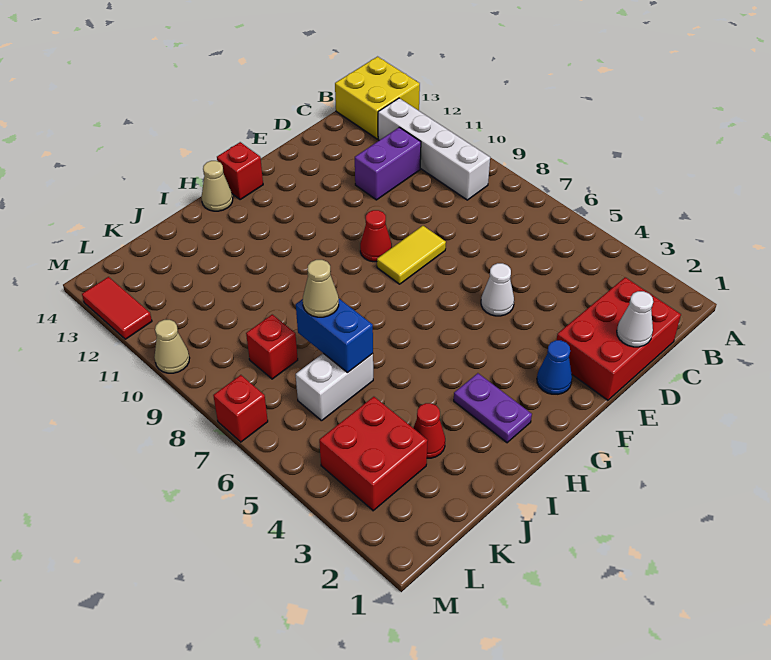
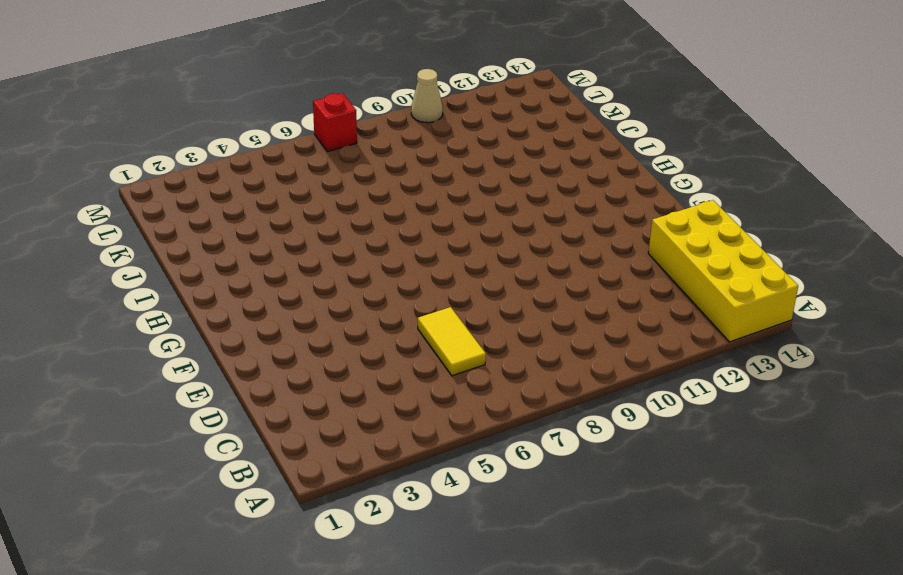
yellow 2x4 brick [648,200,798,342] -> yellow 2x2 brick [335,57,420,139]
yellow 1x2 tile [418,307,486,376] -> yellow 1x2 tile moved to [377,226,446,284]
none -> white 1x4 brick [378,98,490,200]
none -> red 2x3 brick [557,277,681,400]
none -> purple 1x2 brick [355,127,421,200]

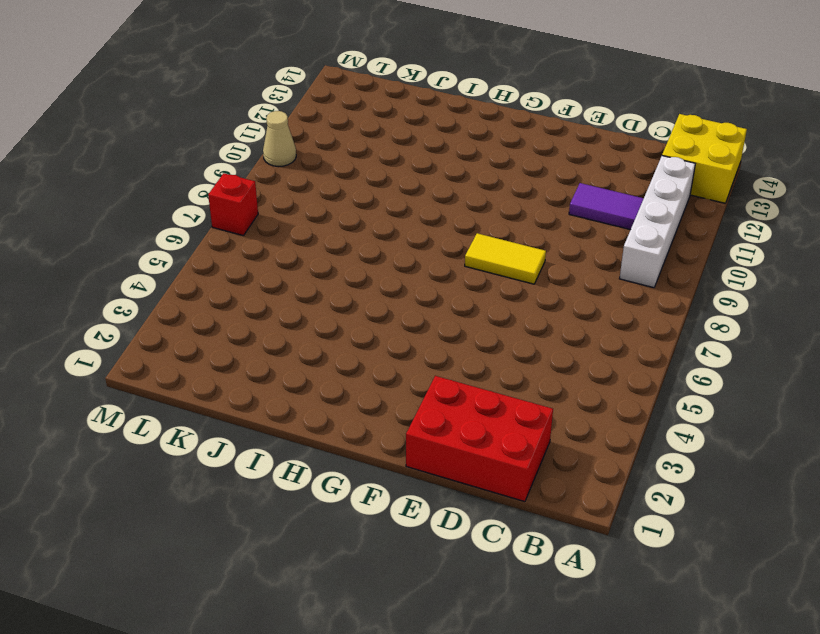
purple 1x2 tile [569,183,644,230] -> purple 1x2 brick [355,127,421,200]
none -> white 1x1 cone [481,263,514,316]
none -> blue 1x1 cone [537,340,572,394]
none -> red 1x1 cone [360,210,392,262]

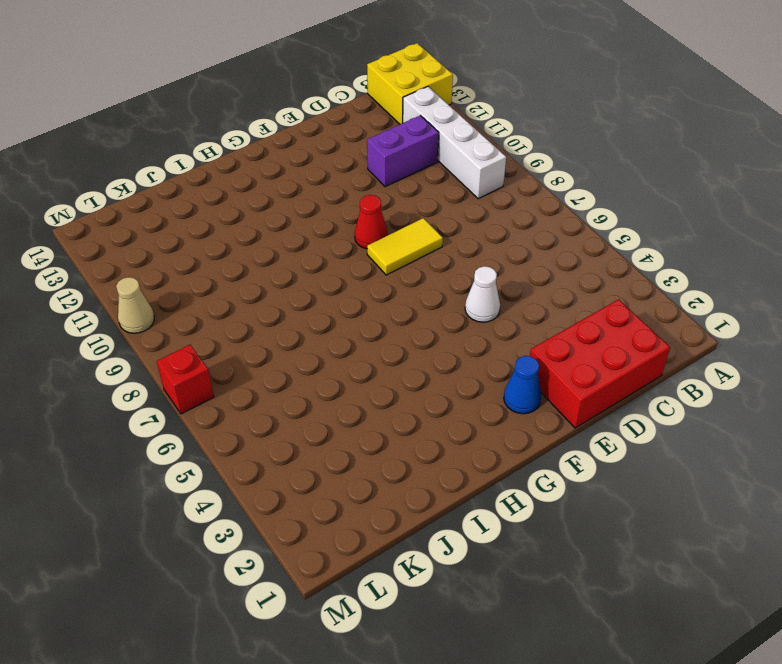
none -> red 1x1 brick [217,142,263,199]
none -> purple 1x2 plate [454,373,532,443]
none -> tan 1x1 cone [201,161,233,211]

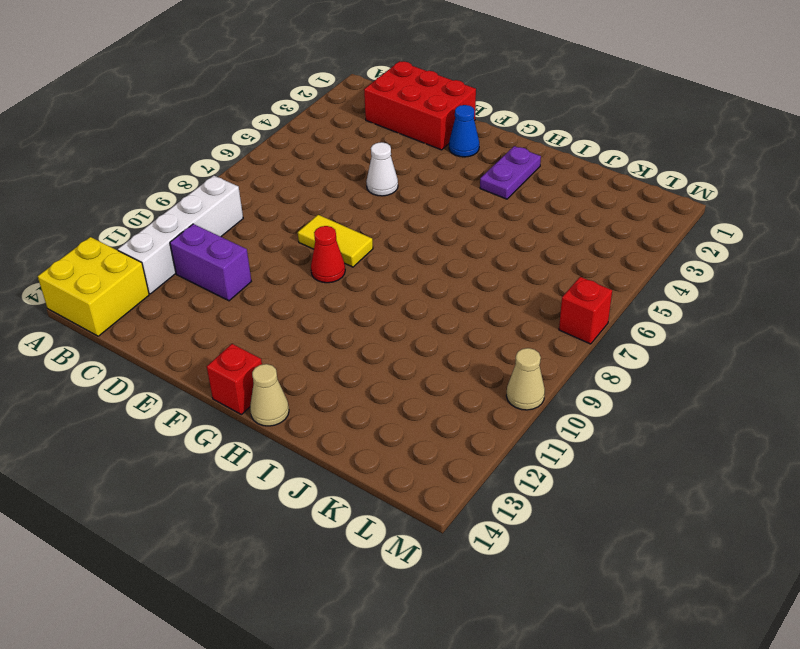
none -> red 1x1 cone [413,403,445,458]
none -> white 1x2 brick [296,353,373,421]
none -> red 2x2 brick [319,397,428,511]

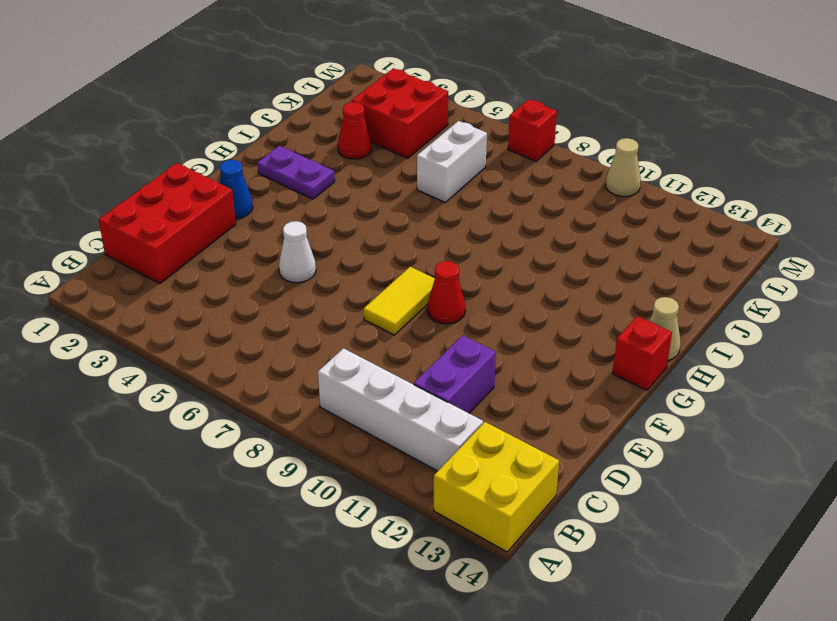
none -> red 1x1 brick [246,315,298,379]
none -> red 1x2 tile [82,277,152,339]
none -> white 1x1 cone [617,291,653,347]

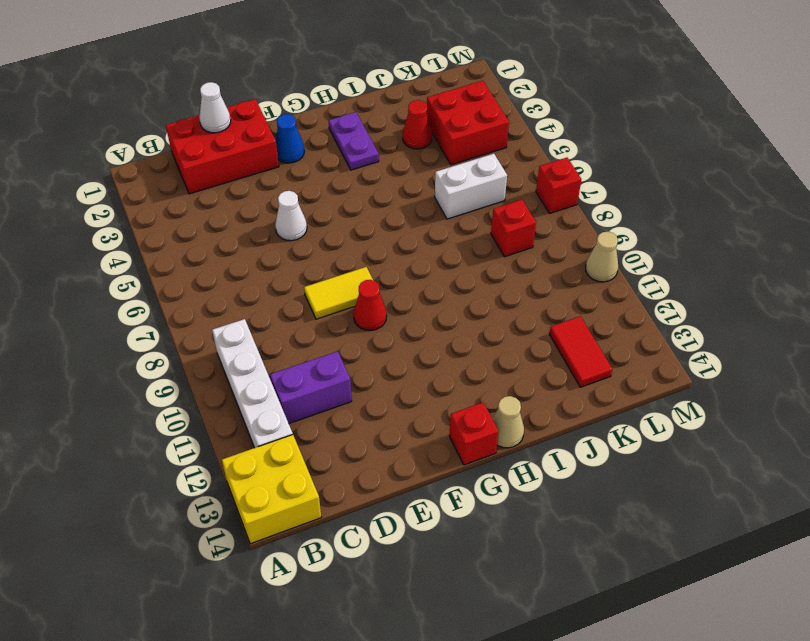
red 1x2 tile [549,316,612,387] -> red 1x2 tile moved to [82,277,152,339]
none -> blue 1x2 brick [296,299,373,372]
none -> tan 1x1 cone [303,260,339,317]

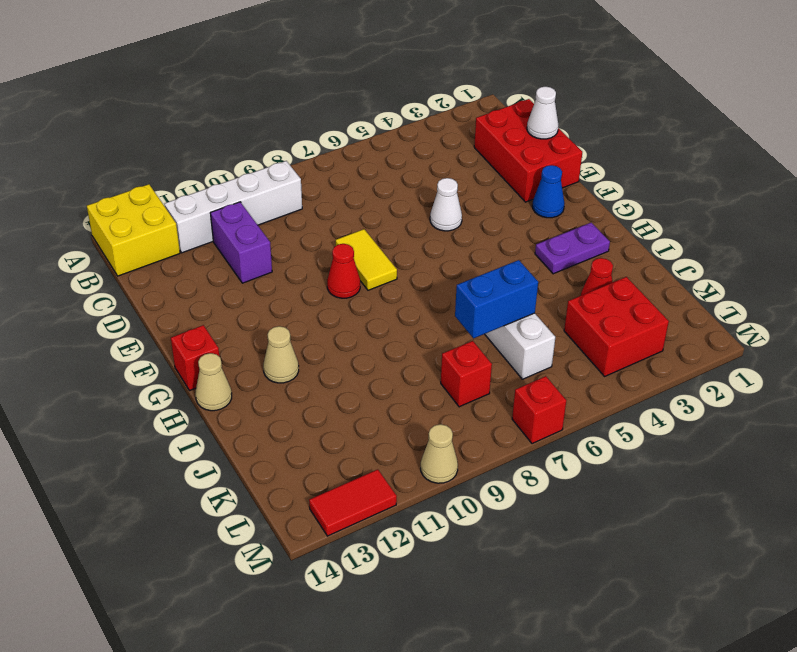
tan 1x1 cone [263,326,299,383] -> tan 1x1 cone moved to [303,260,339,317]

